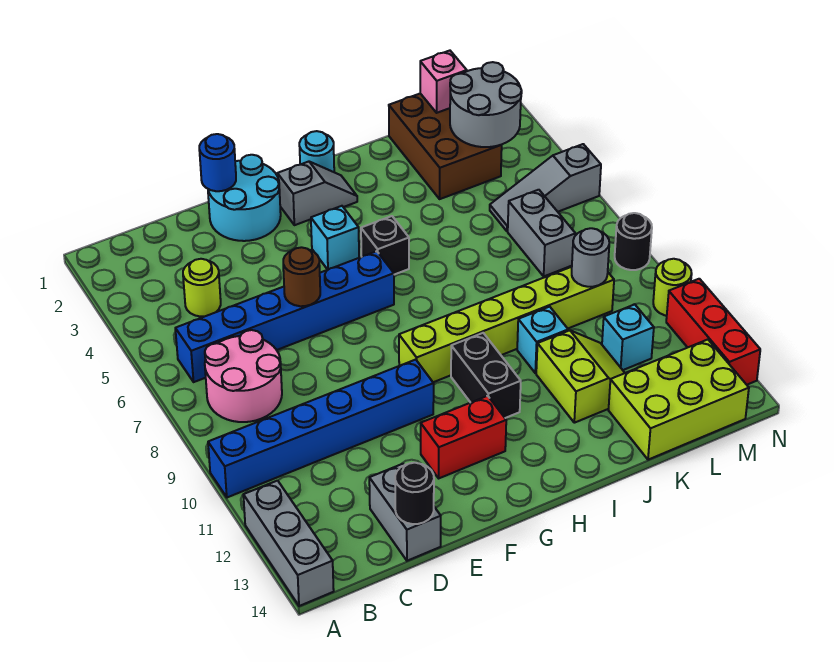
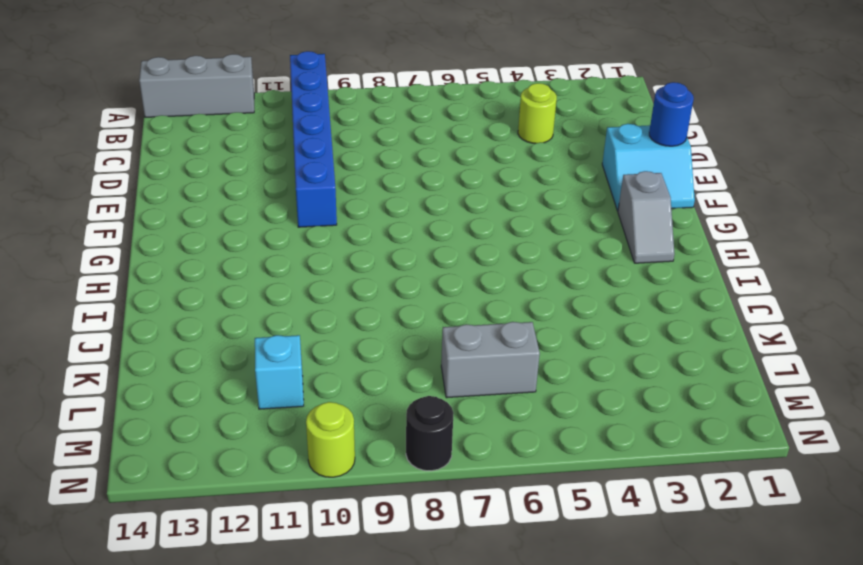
cyan 2x2 slope [602,124,695,211] -> cyan 2x2 round brick [208,155,281,241]
none -> blue 1x6 brick [175,251,394,382]
none -> pink 2x2 round brick [205,330,282,422]
none -> grey 1x2 brick [369,464,441,561]
none -> red 1x2 brick [421,396,506,478]

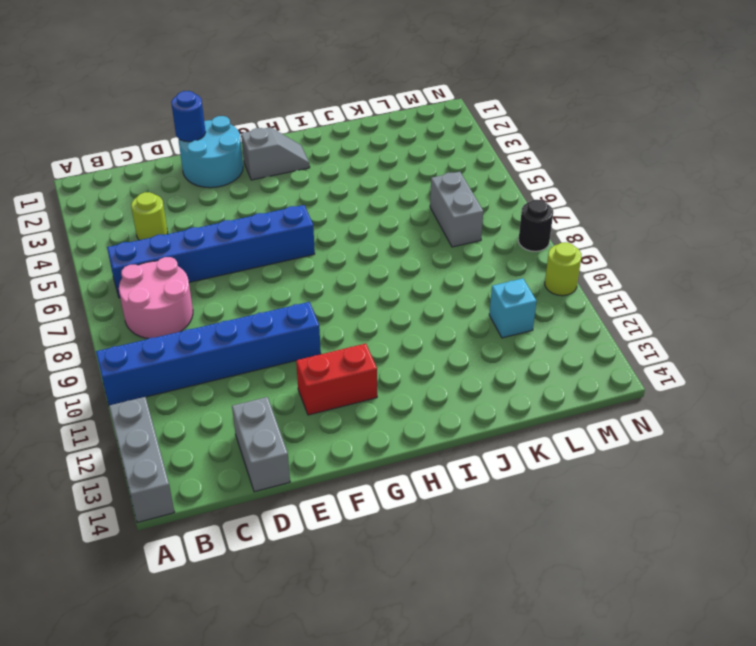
none -> cyan 1x1 brick [311,206,359,270]
none -> lime 1x6 brick [399,267,614,382]
none -> cyan 1x1 round brick [299,131,334,172]
none -> black 1x1 brick [361,216,409,275]

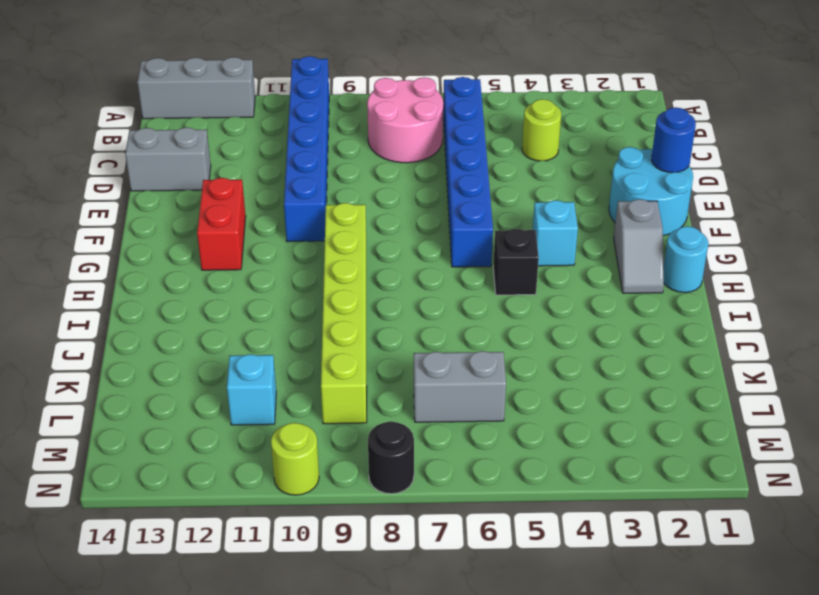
none -> black 1x2 brick [451,333,521,418]
none -> cyan 1x1 brick [517,307,568,373]
none -> lime 2x2 slope [536,330,625,423]
none -> brown 2x3 brick [389,94,502,199]

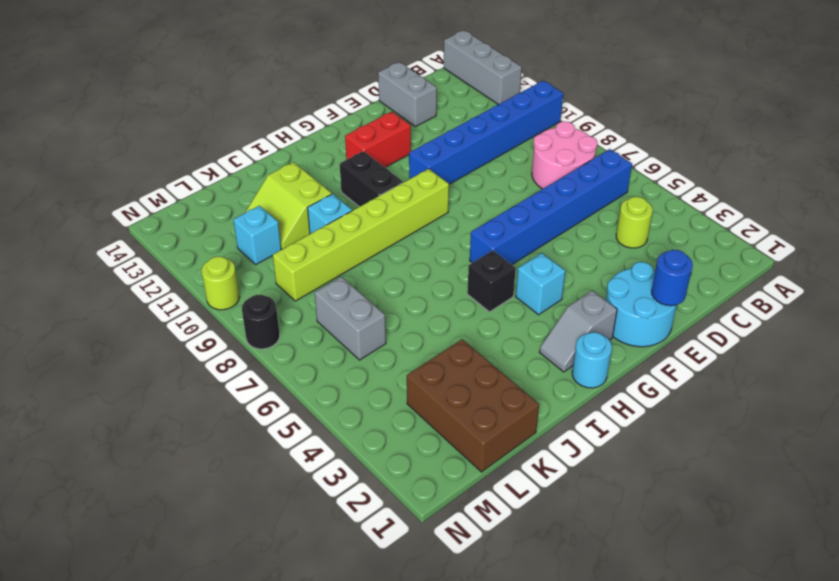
none -> lime 2x3 brick [608,340,749,460]
none -> grey 1x3 slope [490,144,601,231]
none -> red 1x3 brick [666,279,760,385]
none -> black 1x1 round brick [395,463,434,524]

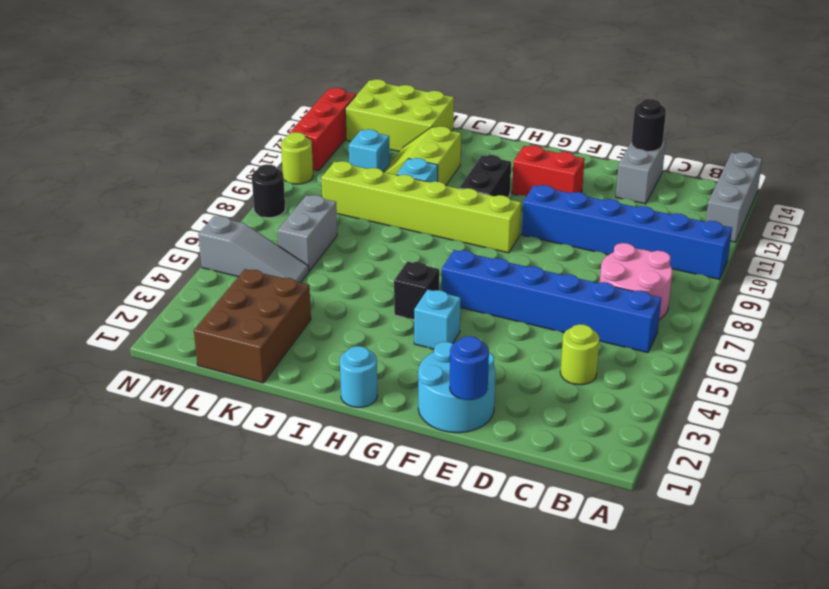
none -> grey 1x2 slope [277,162,357,225]
none -> brown 1x1 round brick [283,247,320,306]
none -> pink 1x1 brick [420,51,467,113]
none -> grey 2x2 round brick [450,62,522,147]

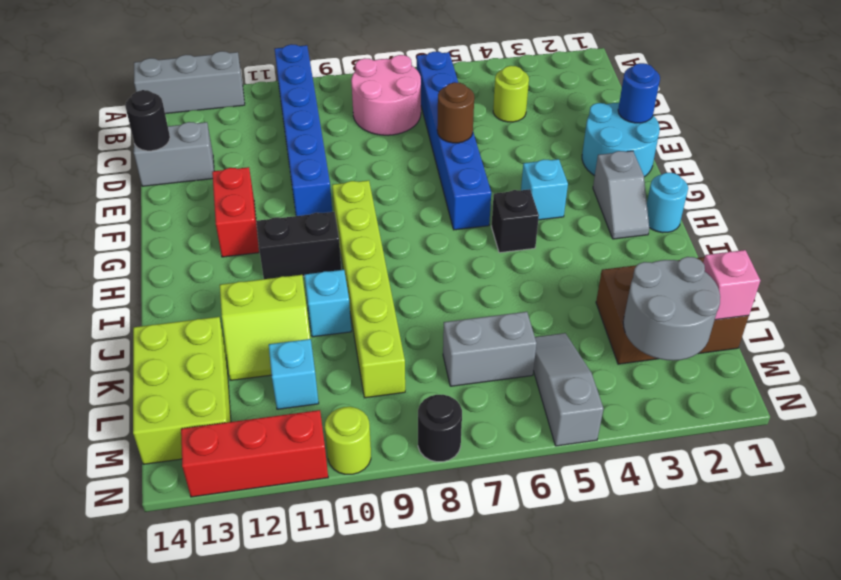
none -> grey 1x1 round brick [572,228,609,287]

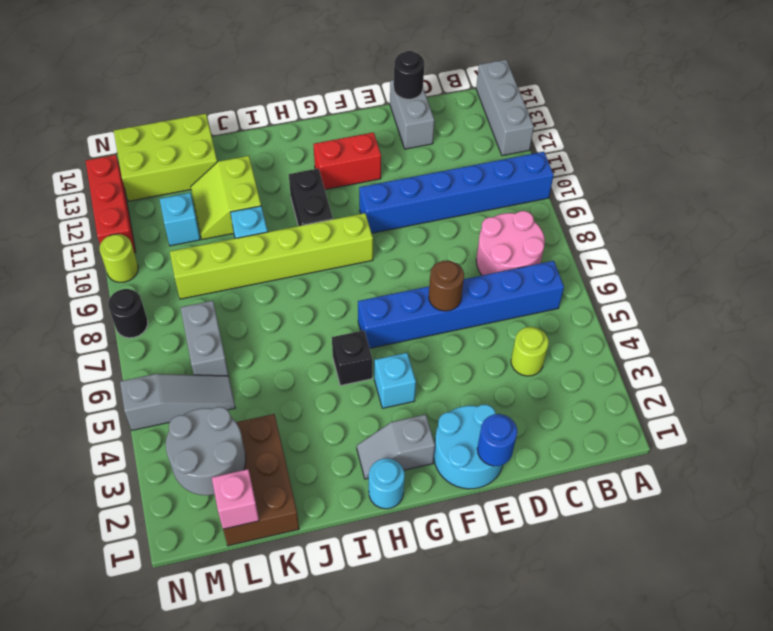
none -> grey 1x1 round brick [572,228,609,287]

